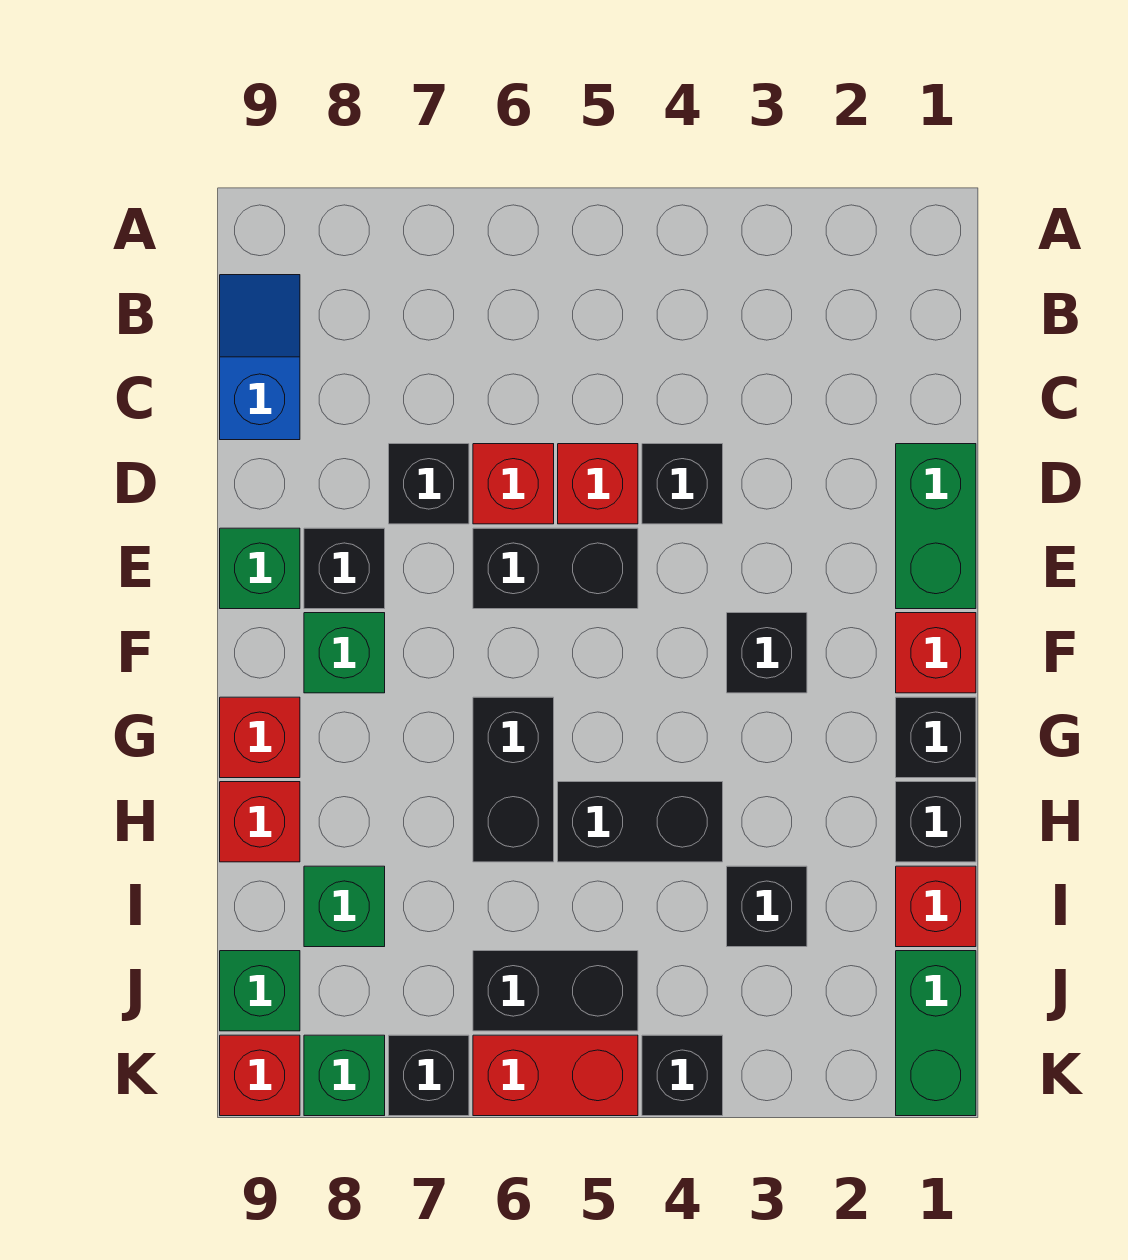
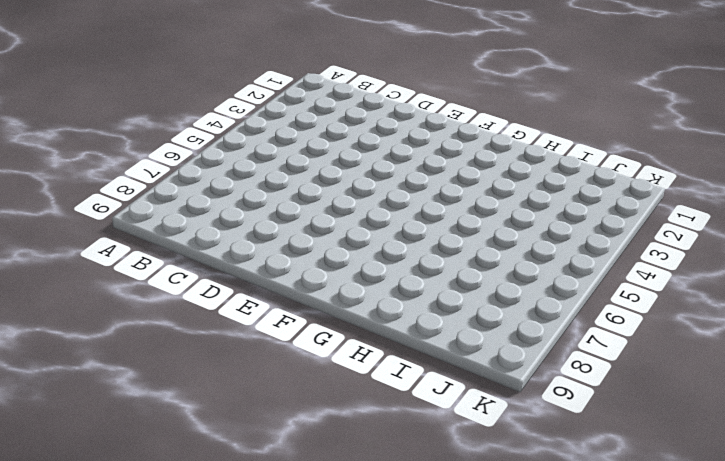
none -> blue 1x2 slope [220,275,300,440]
none -> green 1x2 brick [896,444,976,609]
none -> black 1x1 brick [642,444,723,524]

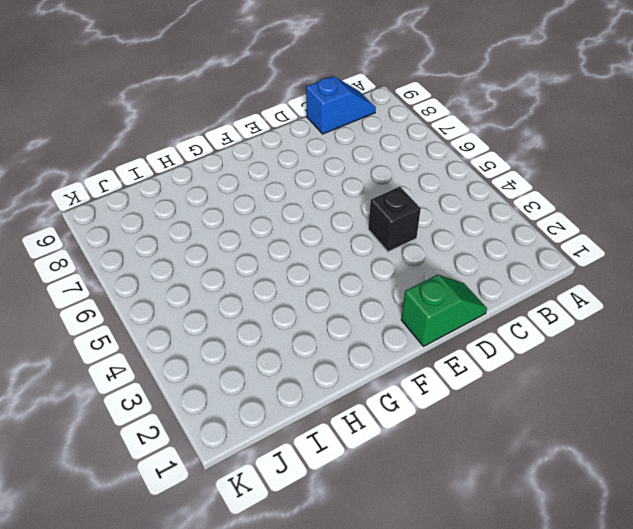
green 1x2 slope [401,275,487,346] -> green 1x2 brick [896,444,976,609]
none -> red 1x1 brick [558,444,638,524]
none -> red 1x1 brick [473,444,554,524]
none -> black 1x1 brick [389,444,469,524]

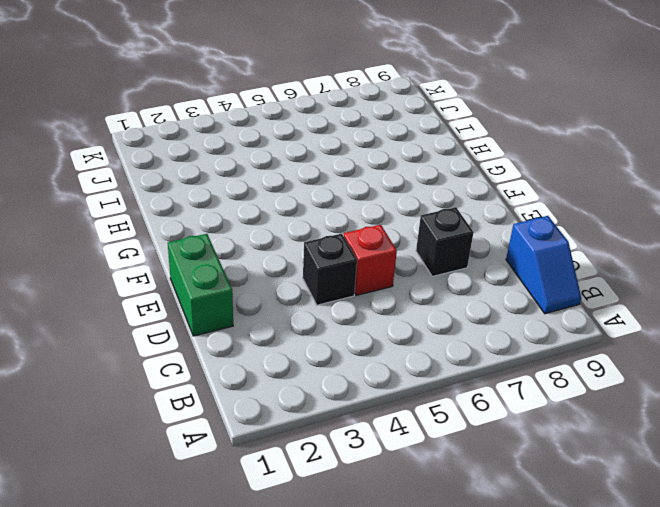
none -> red 1x1 brick [473,444,554,524]
none -> black 1x2 brick [473,528,638,609]
none -> black 1x1 brick [304,528,385,609]

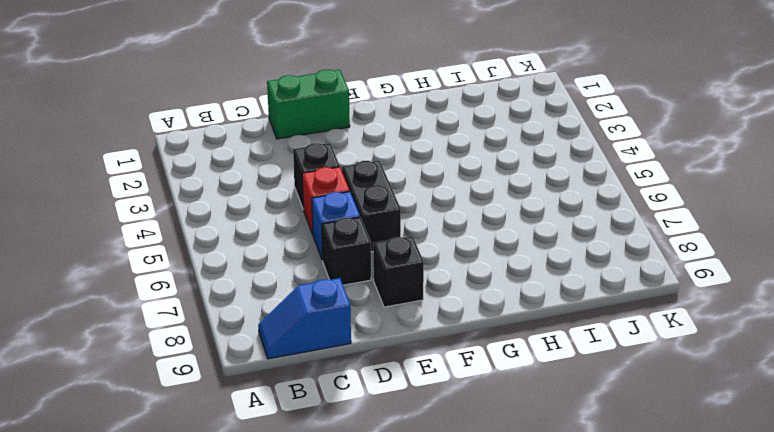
blue 1x1 brick [312,192,360,260] -> red 1x1 brick [473,444,554,524]
none -> green 1x1 brick [220,528,300,609]
none -> red 1x1 brick [896,613,976,693]
none -> black 1x1 brick [727,613,807,693]

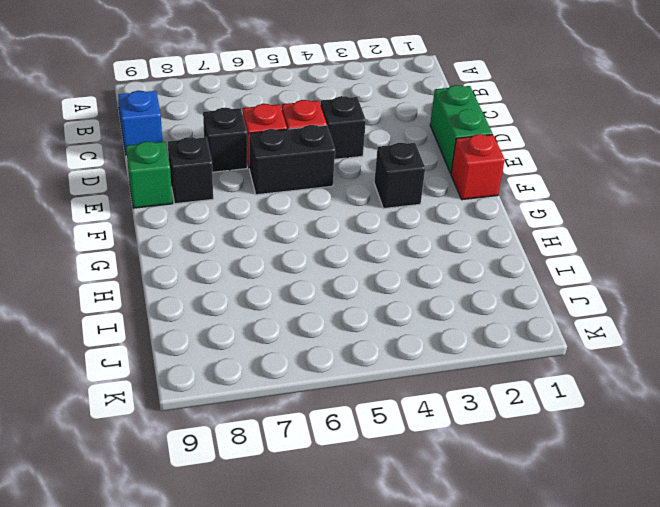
none -> green 1x1 brick [304,613,385,693]
none -> black 1x1 brick [896,697,976,778]
none -> black 1x2 brick [473,697,554,862]

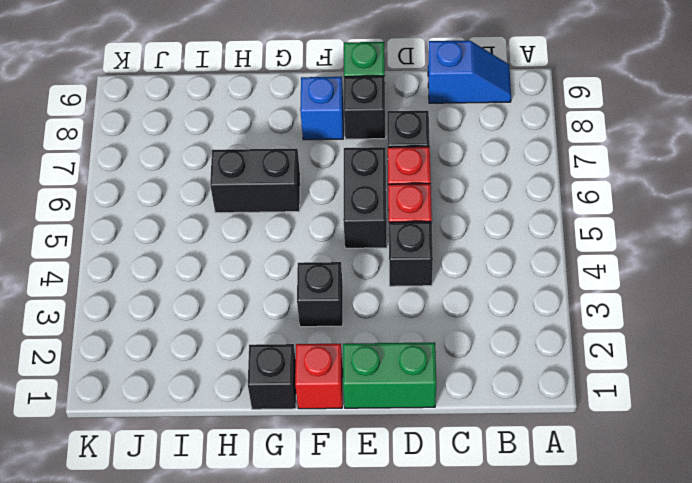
blue 1x1 brick [300,77,343,140] -> green 1x1 brick [304,613,385,693]
none -> red 1x1 brick [220,697,300,778]
none -> black 1x1 brick [896,782,976,862]
none -> black 1x2 brick [558,782,723,862]

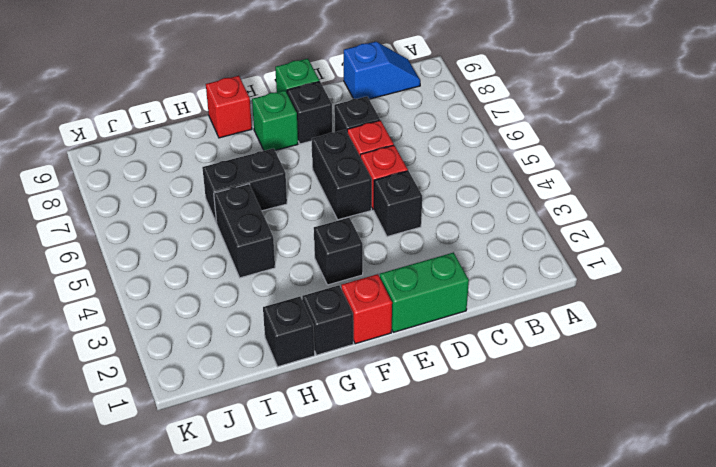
none -> red 1x1 brick [220,782,300,862]
none -> red 1x1 brick [896,866,976,947]
none -> black 1x1 brick [727,866,807,947]

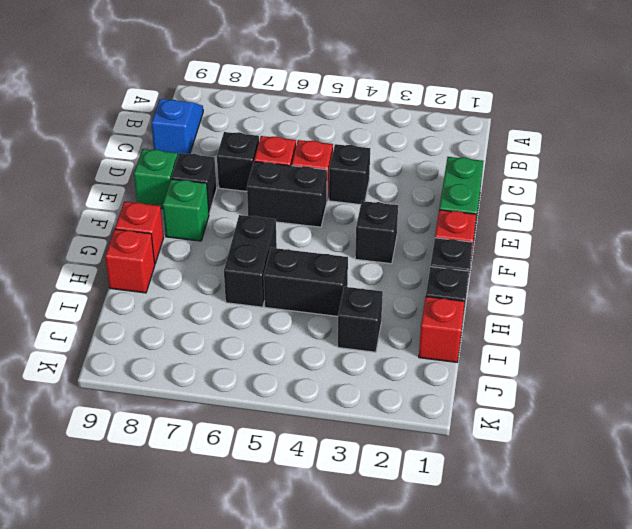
none -> green 1x1 brick [304,866,385,947]
none -> green 1x2 brick [896,951,976,1116]
none -> black 1x2 brick [473,951,638,1031]

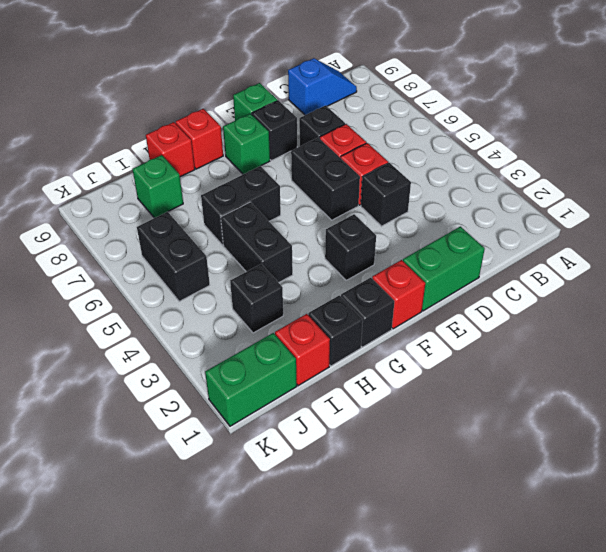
none -> green 1x1 brick [220,951,300,1031]
none -> black 1x1 brick [642,1035,723,1116]
none -> red 1x2 brick [473,1035,638,1116]

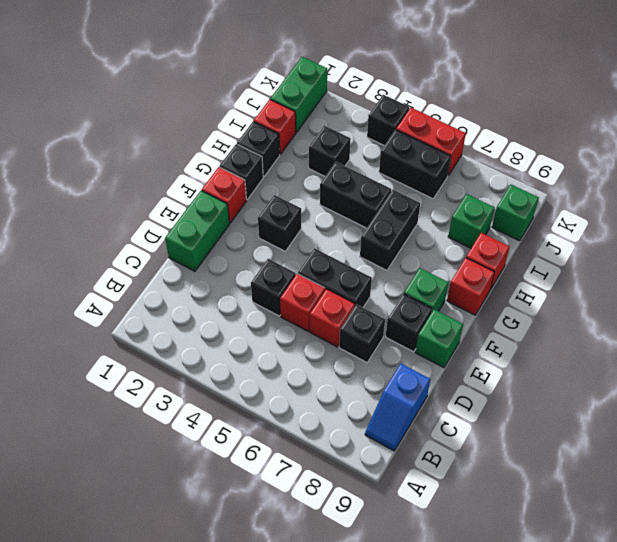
none -> black 1x1 brick [389,1035,469,1116]
none -> green 1x1 brick [304,1035,385,1116]
none -> red 1x1 brick [220,1035,300,1116]

